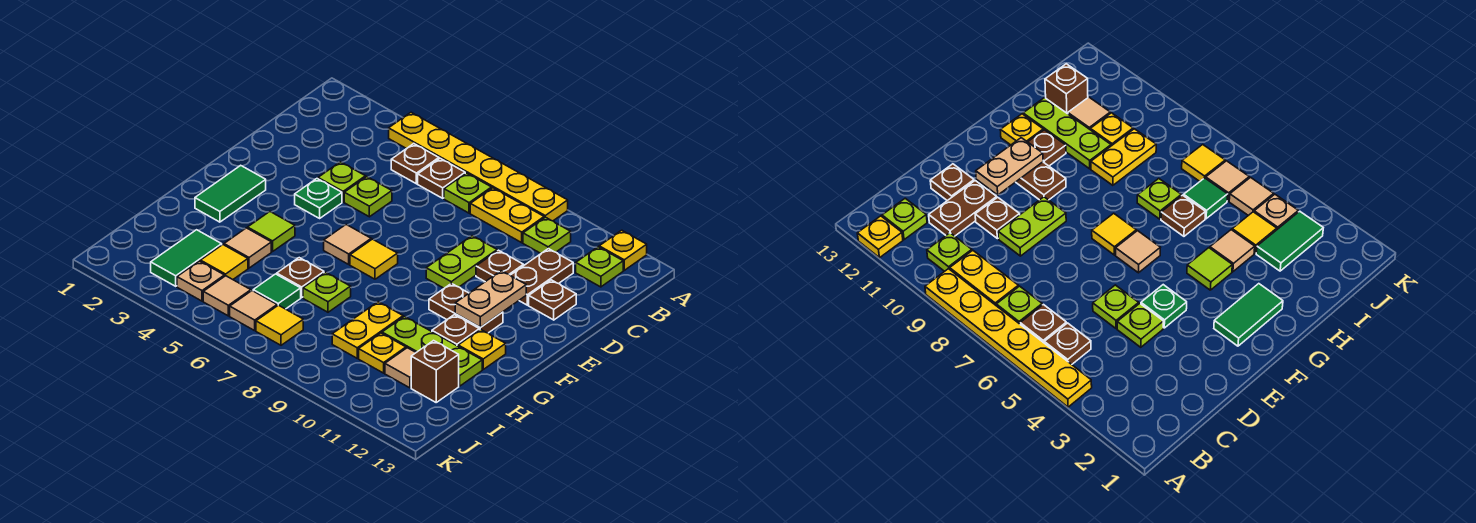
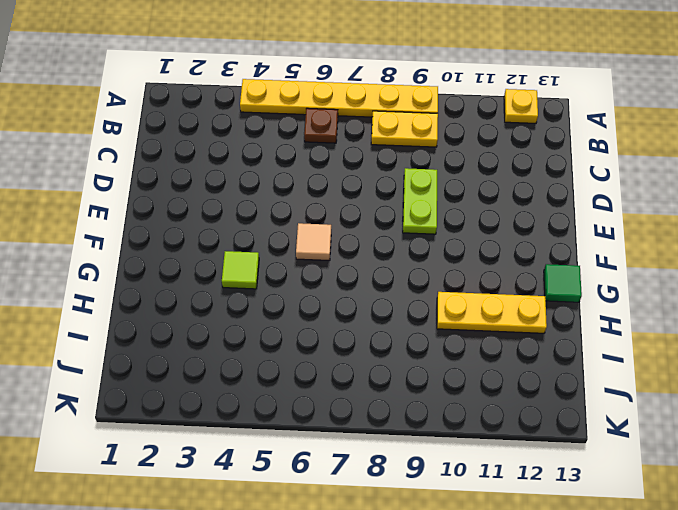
green 1x1 tile [544,264,582,302] -> green 1x1 tile moved to [253,274,301,309]
yellow 1x3 plate [437,292,547,333] -> lime 1x3 plate [382,317,482,386]
none -> brown 1x1 plate [391,144,439,184]
none -> lime 1x1 plate [444,173,492,213]
none -> lime 1x1 plate [523,217,571,253]
none -> lime 1x1 plate [576,247,623,287]

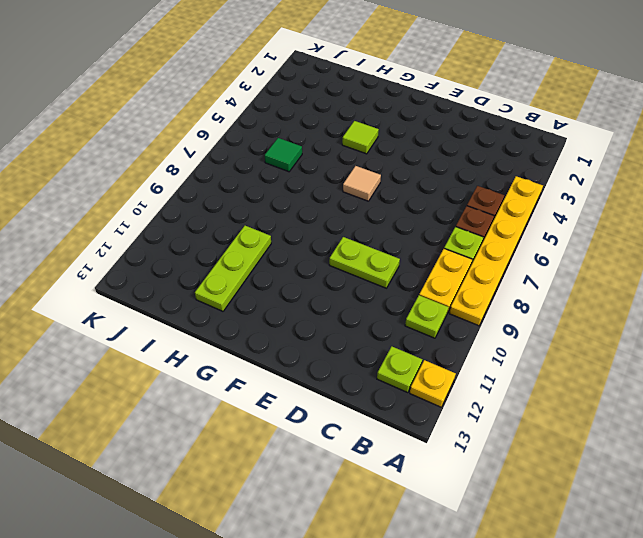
none -> brown 1x2 plate [511,249,573,305]
none -> lime 1x1 plate [318,162,366,202]
none -> lime 1x1 plate [344,177,392,217]
none -> brown 1x1 plate [476,250,524,282]

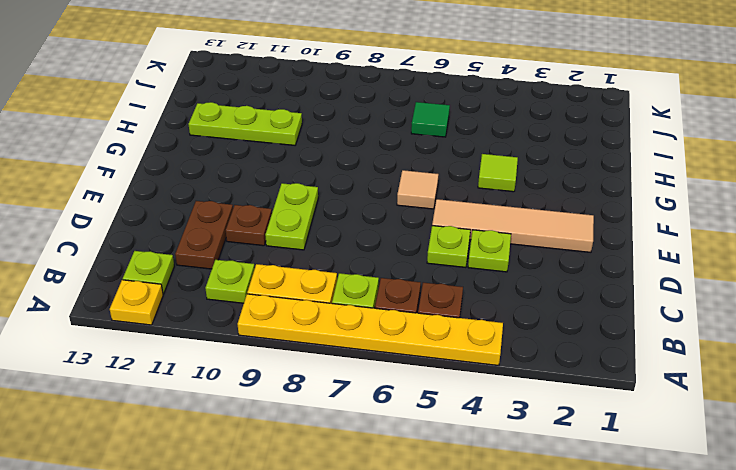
tan 1x4 tile [432,199,594,252] -> green 1x1 plate [295,179,342,218]
none -> brown 1x1 plate [529,280,576,320]
none -> green 1x2 tile [195,165,266,222]
none -> yellow 1x1 tile [350,239,398,279]
none -> brown 1x2 plate [429,283,503,333]

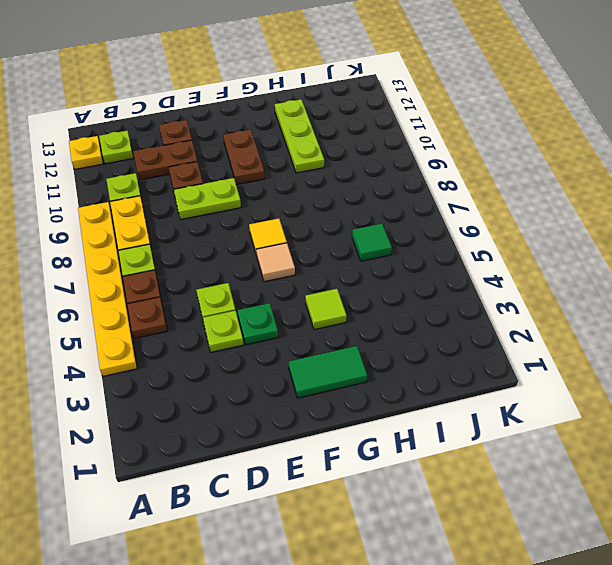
none -> brown 1x1 plate [432,315,479,346]
none -> yellow 1x1 plate [458,329,506,369]
none -> tan 1x1 tile [224,228,271,268]
none -> brown 1x1 plate [277,258,324,297]

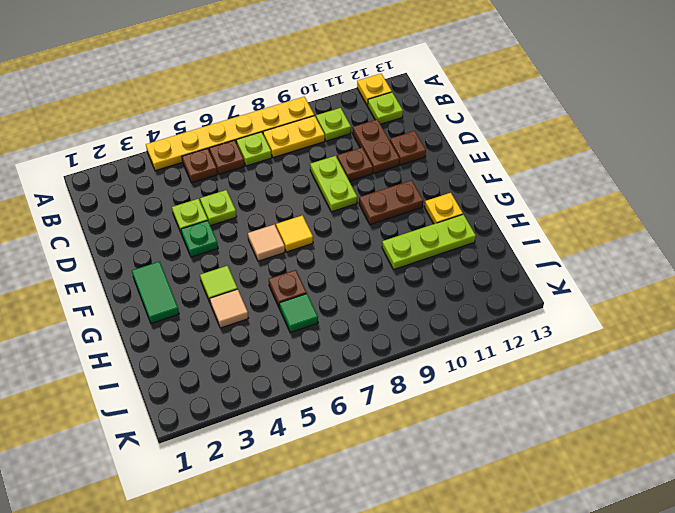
none -> brown 1x1 plate [432,315,479,346]
none -> lime 1x1 plate [303,272,351,312]
none -> yellow 1x2 plate [332,302,403,358]
none -> green 1x2 tile [151,230,222,286]

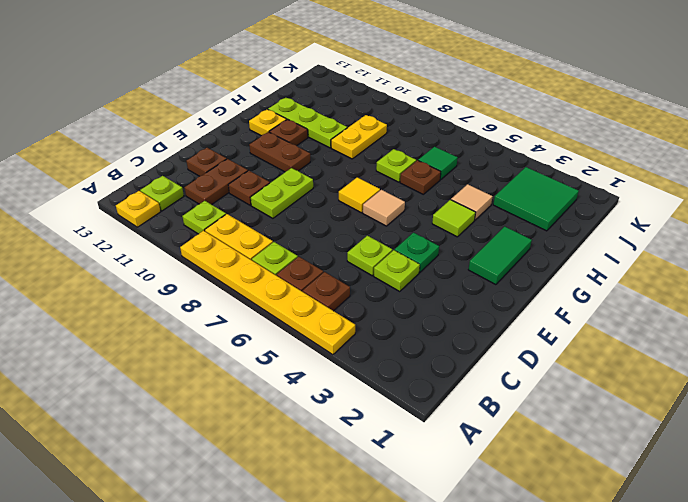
green 2x2 tile [493,167,579,231] -> green 1x2 tile [151,230,222,286]
none -> yellow 1x1 tile [201,245,248,279]
none -> yellow 1x1 plate [359,333,406,373]
none -> tan 1x1 tile [385,348,416,388]
none -> brown 1x1 brick [411,341,459,402]

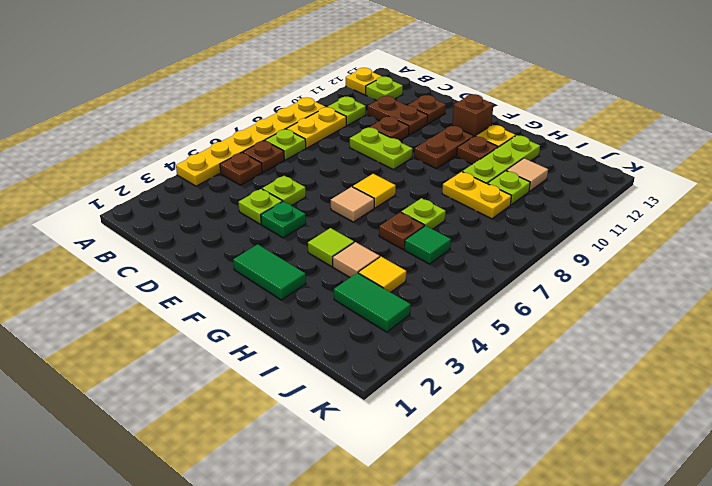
brown 1x1 brick [452,94,493,136] -> brown 1x1 brick moved to [411,341,459,402]
lime 1x1 plate [488,171,530,205] -> yellow 1x1 plate [359,333,406,373]
none -> tan 1x1 plate [177,261,224,301]
none -> tan 1x1 tile [203,276,251,316]
none -> tan 1x1 tile [230,291,277,331]
none -> yellow 1x1 tile [256,305,303,345]

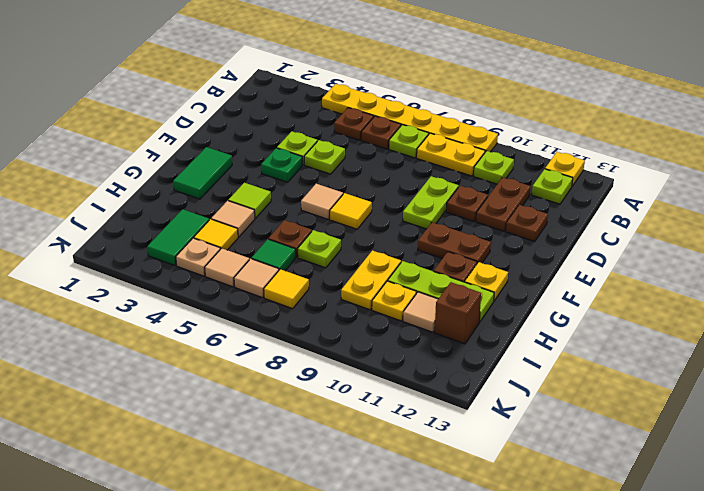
none -> tan 1x2 plate [455,271,526,327]

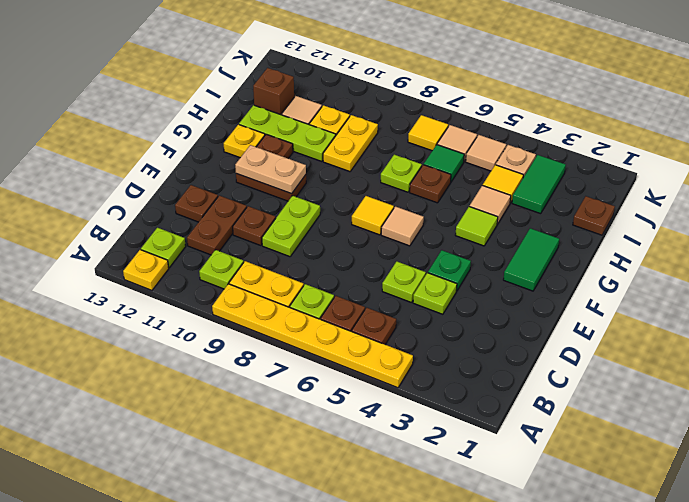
tan 1x2 plate [235,145,306,194] -> tan 1x2 plate turned to [455,271,526,327]
brown 1x1 plate [573,196,615,235] -> none

